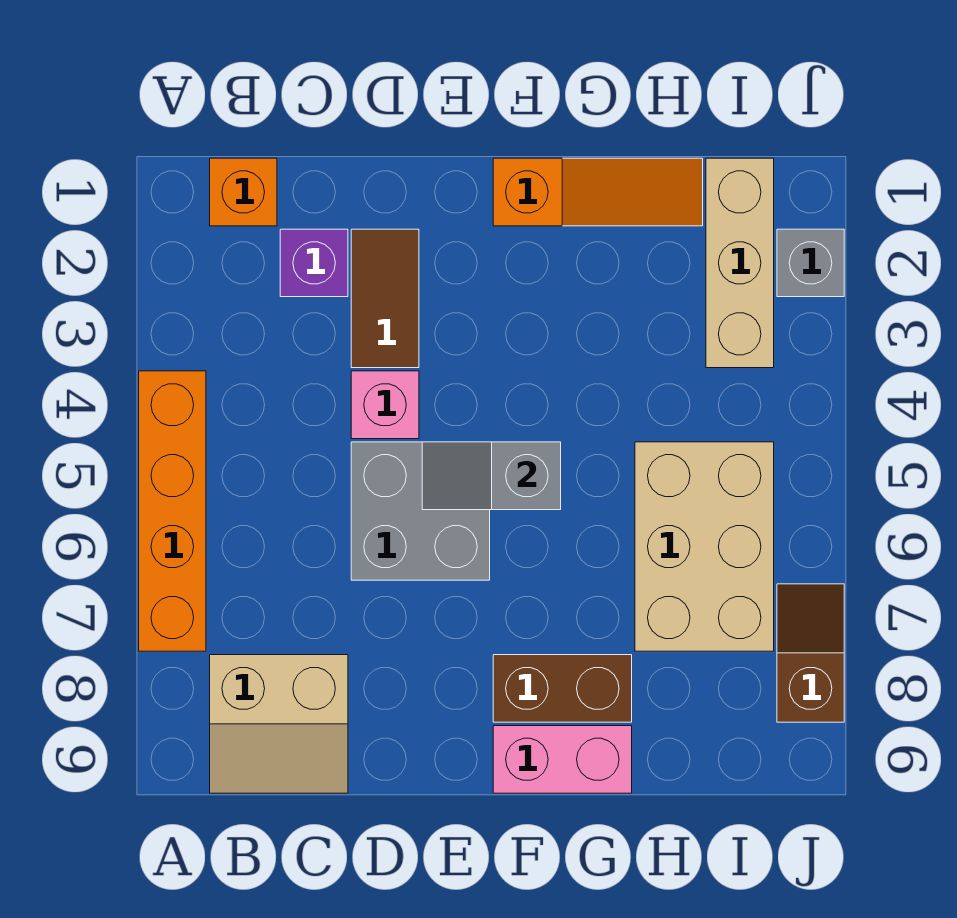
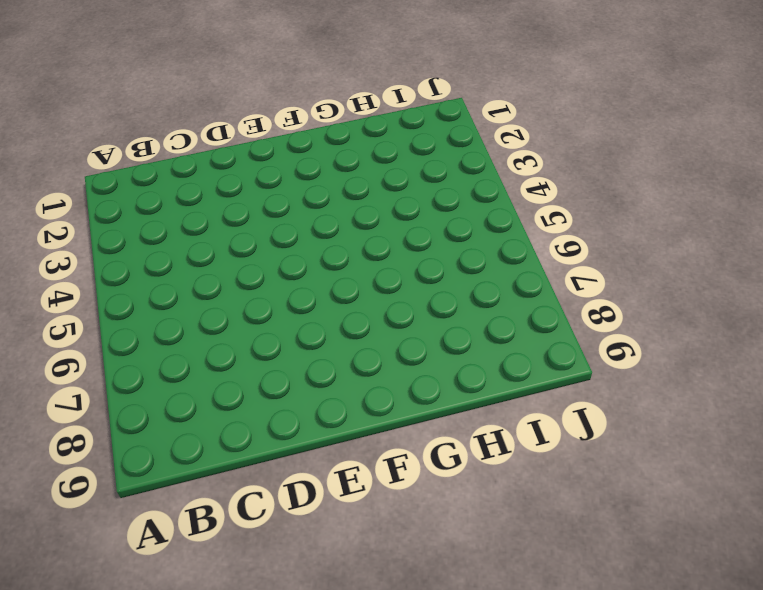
none -> orange 1x4 brick [139,371,206,651]
none -> orange 1x1 brick [210,158,277,226]
none -> tan 2x2 slope [210,655,348,793]

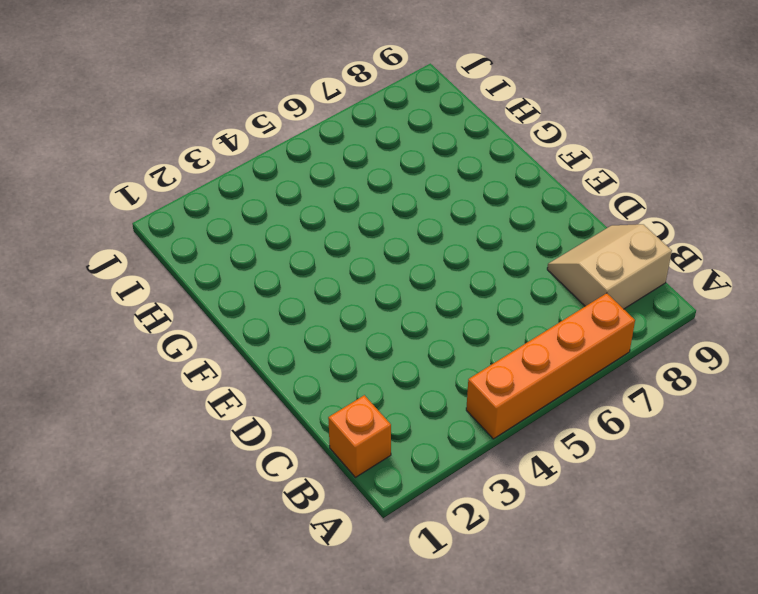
tan 2x2 slope [547,224,672,309] -> tan 2x2 slope turned to [210,655,348,793]
none -> purple 1x1 brick [280,229,348,297]
none -> brown 1x2 tile [351,229,419,368]
none -> pink 1x1 brick [351,371,419,439]

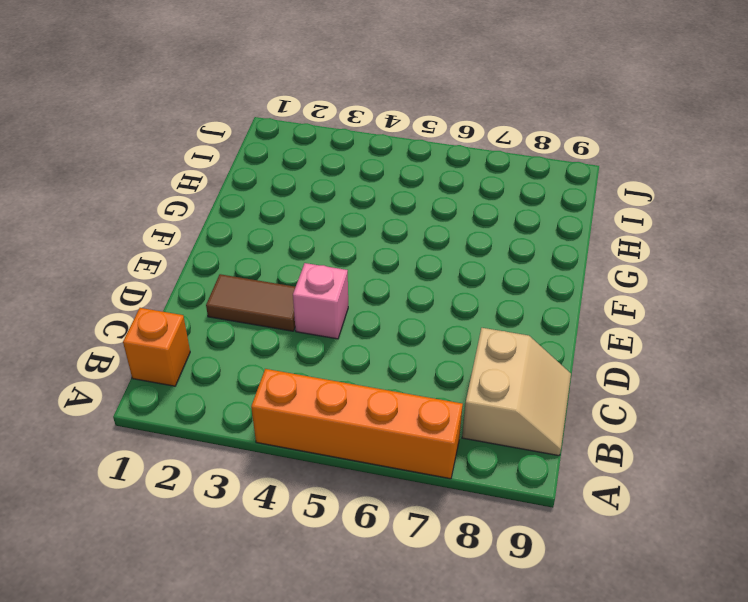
none -> purple 1x1 brick [280,229,348,297]
none -> grey 2x2 brick [351,442,490,580]
none -> orange 1x3 slope [493,158,703,226]

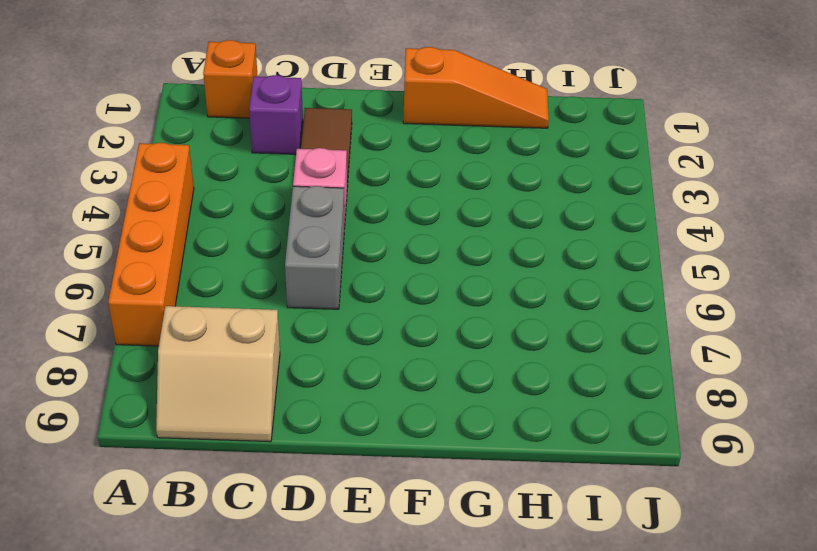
grey 1x2 brick [285,186,344,309] -> grey 2x2 brick [351,442,490,580]
none -> brown 1x2 brick [493,655,632,722]
none -> pink 1x2 brick [493,726,632,793]
none -> tan 2x3 brick [635,442,774,651]

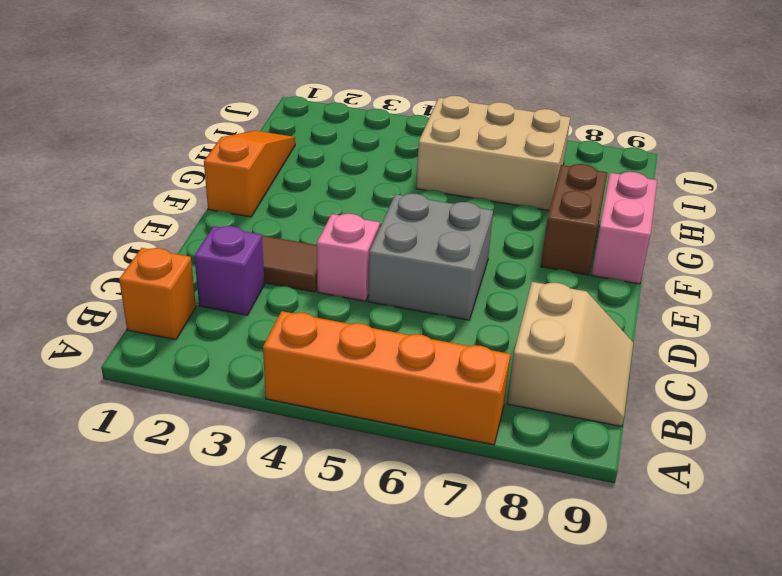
none -> tan 1x3 brick [706,158,774,368]
none -> grey 1x1 brick [777,229,844,297]
none -> brown 1x2 slope [777,584,844,722]

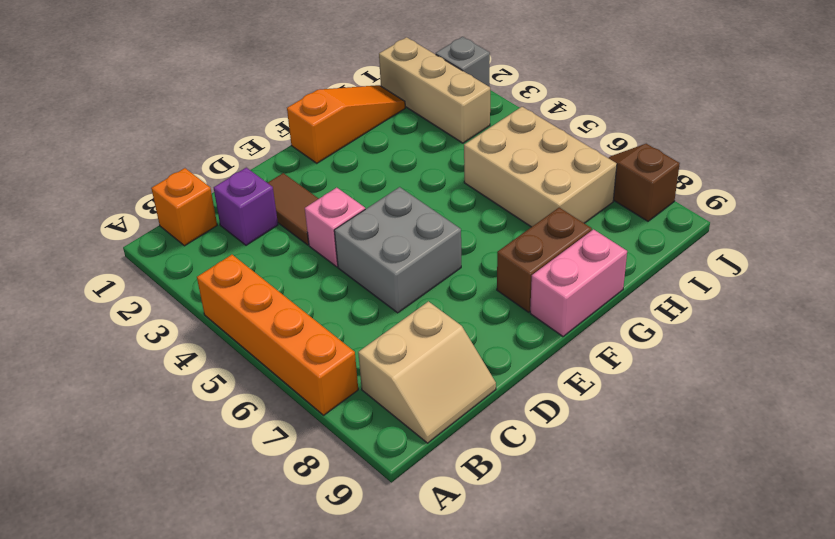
none -> grey 1x2 slope [422,442,561,510]

